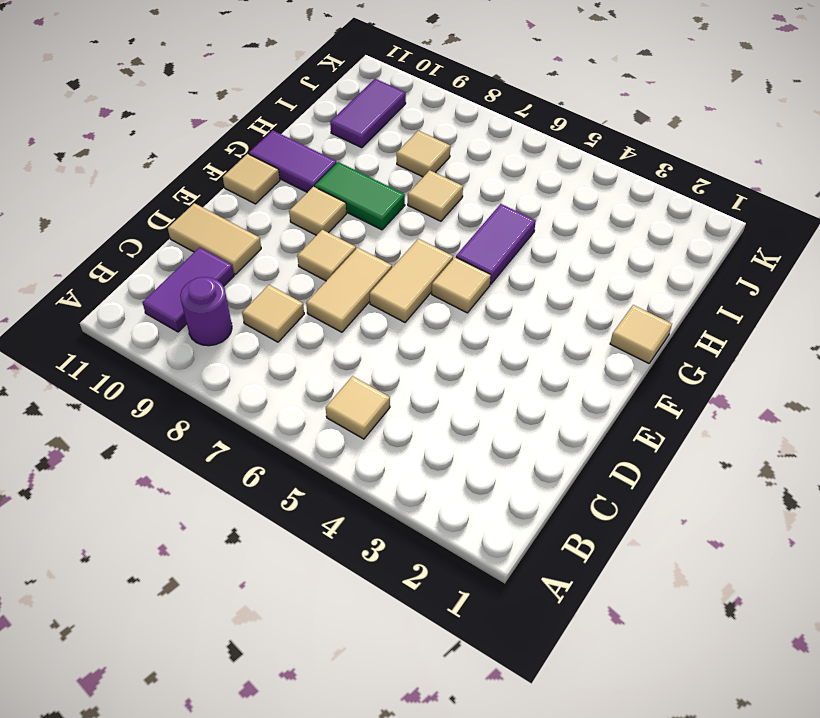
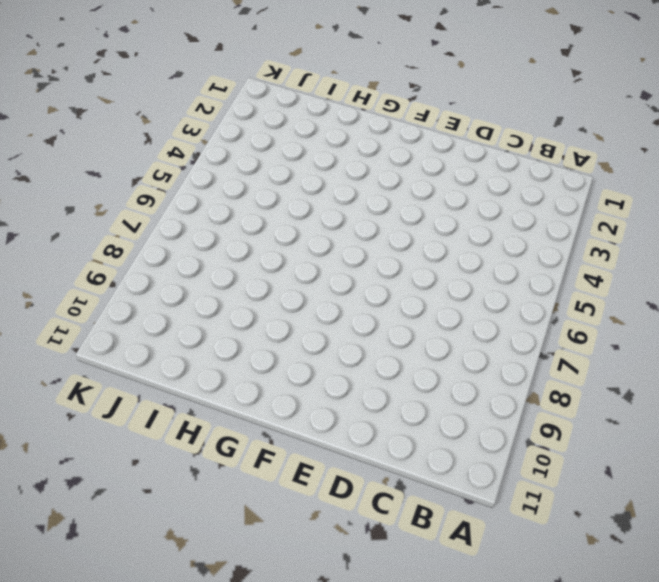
none -> tan 1x1 tile [326,376,390,439]
none -> purple 1x1 round brick [180,277,232,346]
none -> purple 1x2 tile [142,247,234,332]

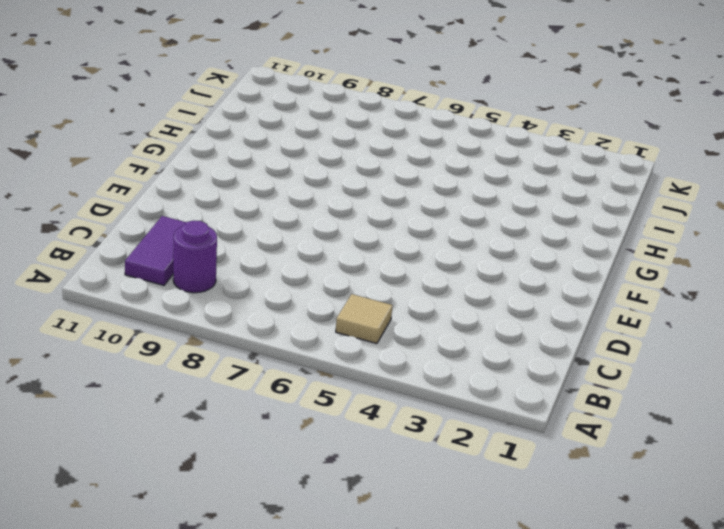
none -> tan 1x1 tile [242,285,304,342]
none -> tan 1x2 tile [306,248,392,332]
none -> tan 1x2 tile [168,203,261,274]

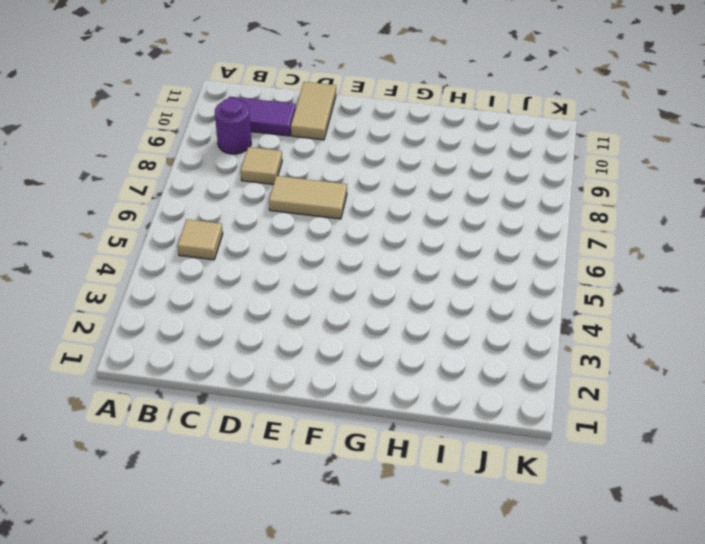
none -> tan 1x2 tile [369,239,453,322]
none -> tan 1x1 tile [297,230,356,281]
none -> tan 1x1 tile [432,257,491,313]

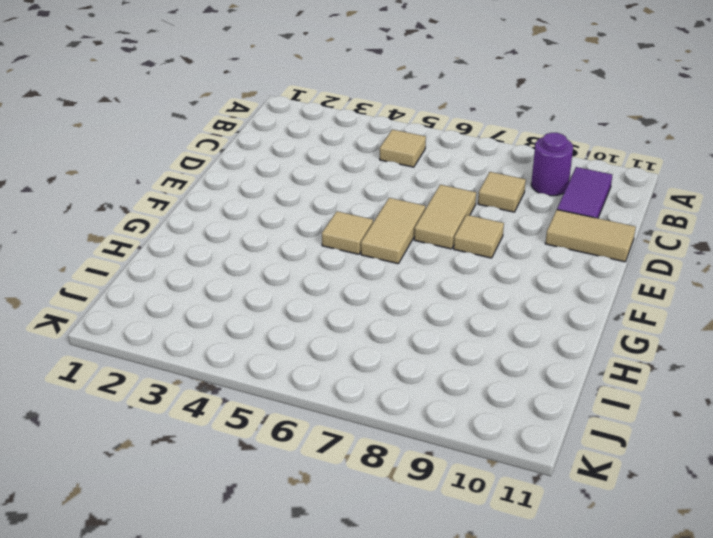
none -> tan 1x1 tile [289,187,347,235]
none -> tan 1x1 tile [223,154,280,204]
none -> tan 1x1 tile [610,305,672,363]

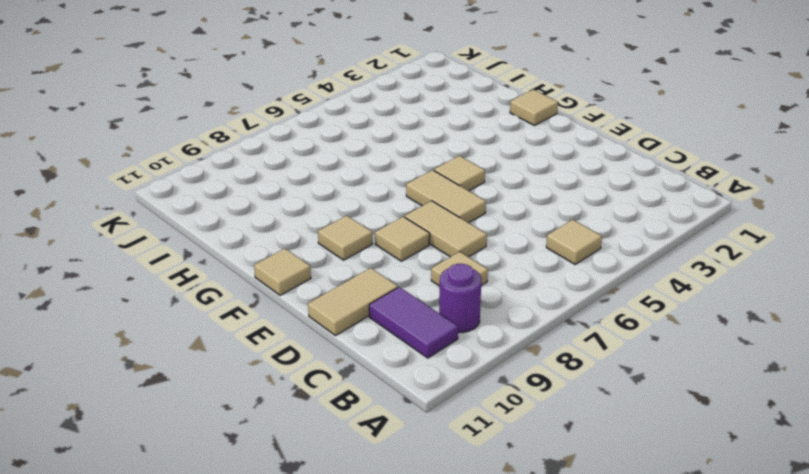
none -> purple 1x2 tile [456,204,536,284]
none -> green 1x2 tile [315,162,405,230]
none -> purple 1x2 tile [249,130,337,192]

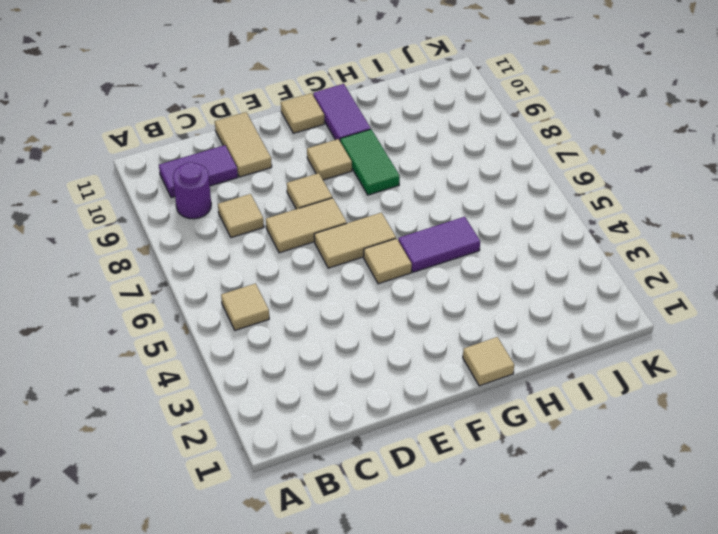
none -> tan 1x1 tile [408,170,463,221]
none -> tan 1x1 tile [396,131,450,177]
none -> purple 1x2 tile [330,79,406,148]

